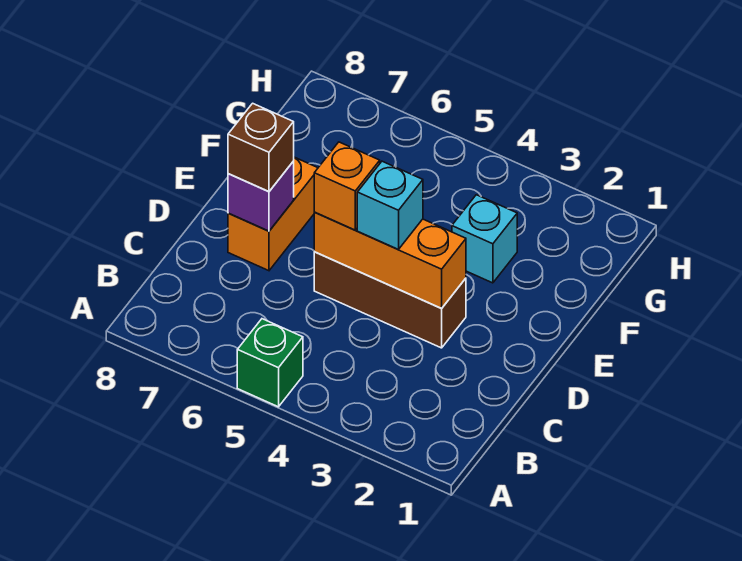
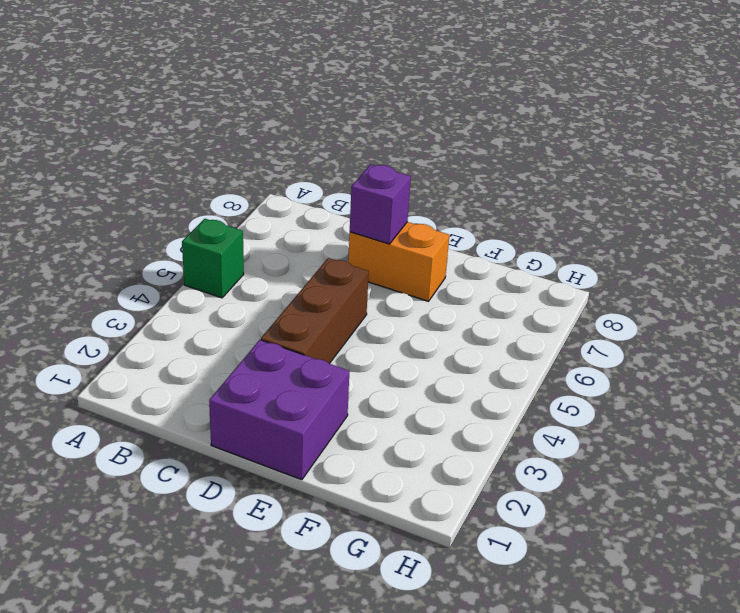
purple 2x2 brick [209,340,349,480] -> none
none -> cyan 1x1 brick [452,195,517,283]
none -> orange 1x3 brick [314,212,466,308]

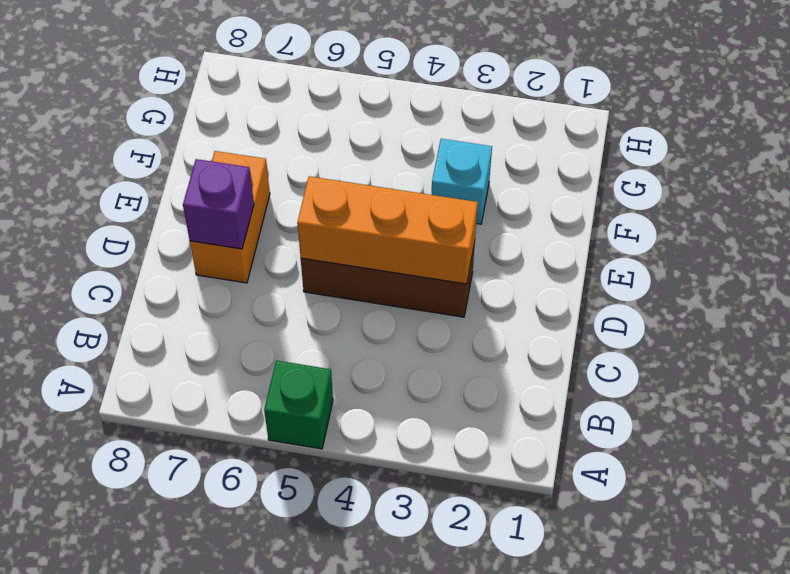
none -> cyan 1x1 brick [357,161,423,249]
none -> orange 1x1 brick [314,142,380,230]

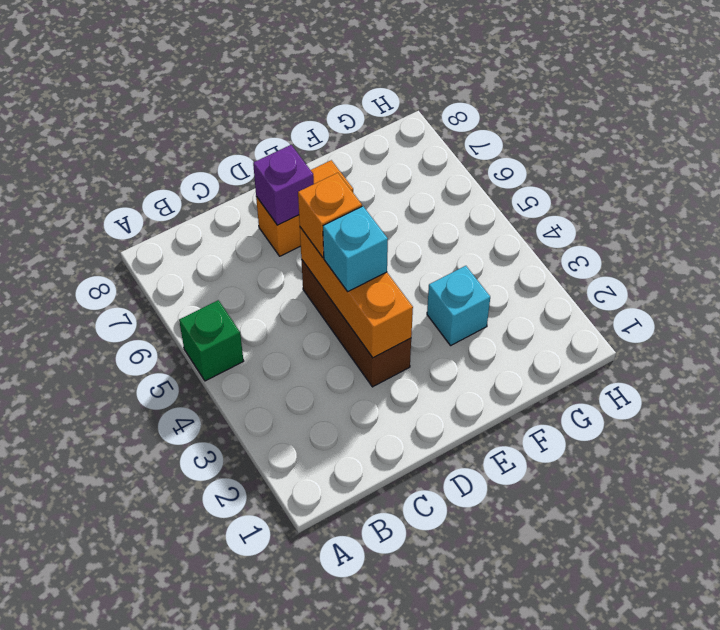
none -> brown 1x1 brick [228,103,294,191]

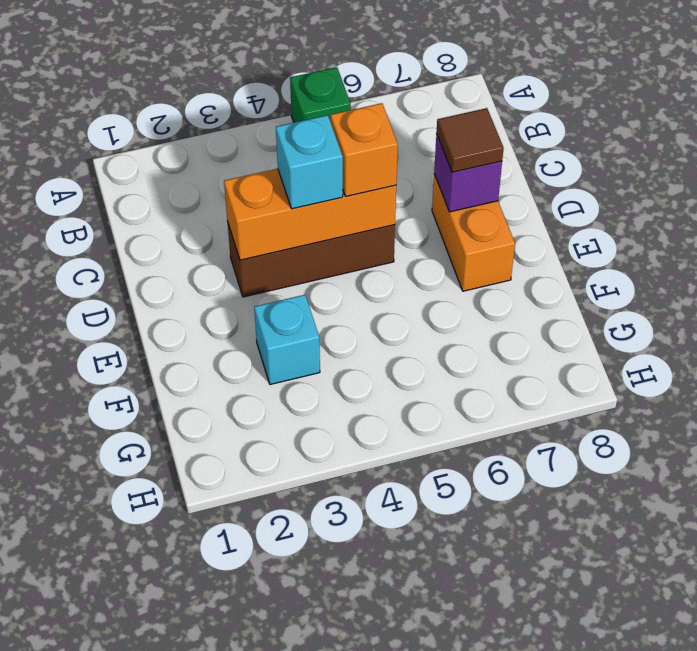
brown 1x1 tile [436,108,504,172] -> brown 1x1 brick [228,103,294,191]

